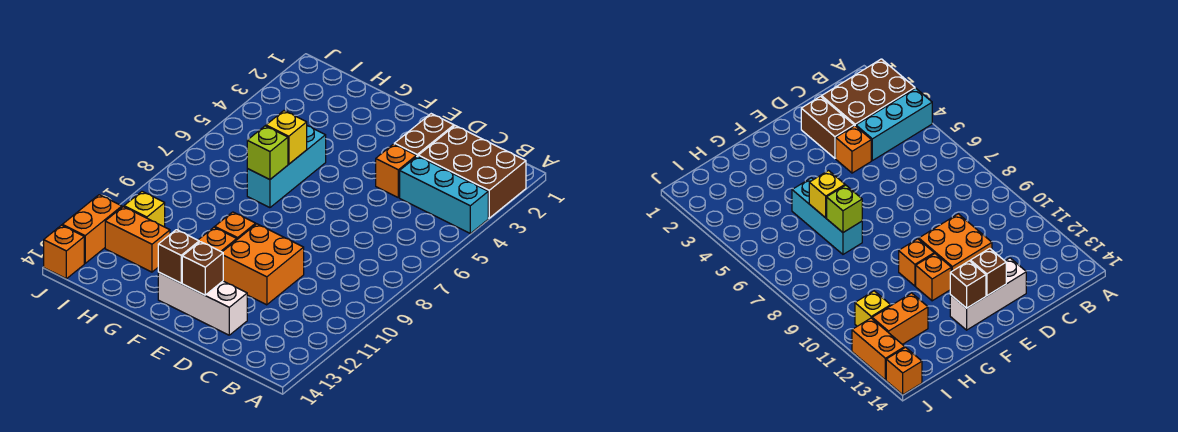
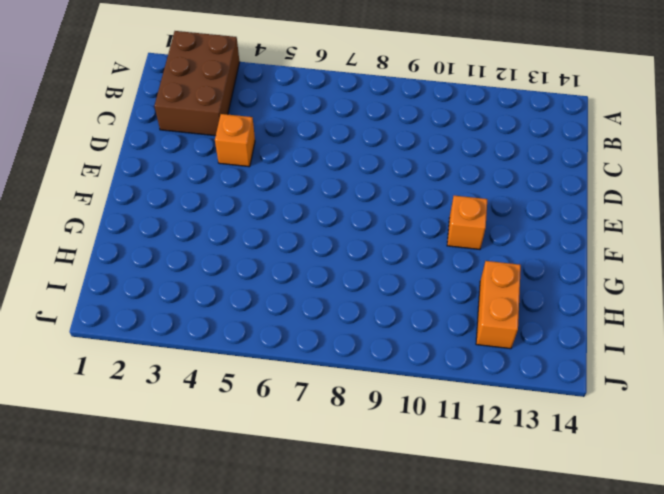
none -> cyan 1x3 brick [400,156,488,233]
none -> brown 1x2 brick [394,114,454,157]
none -> orange 2x2 brick [223,224,304,305]

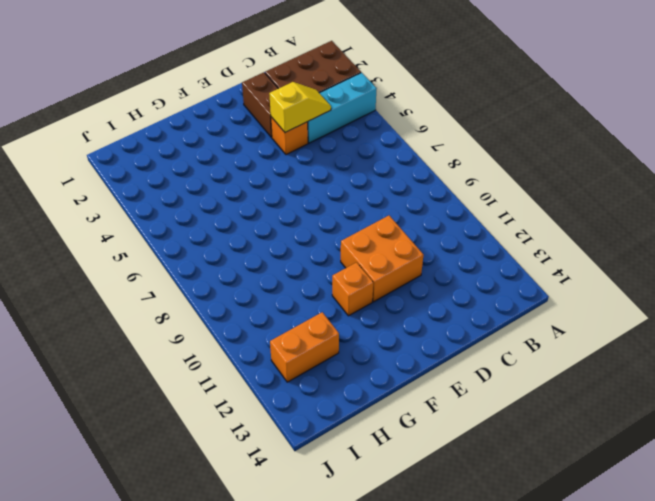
yellow 1x2 slope [269,82,331,132] -> none
none -> white 1x3 brick [158,272,247,335]
none -> orange 1x1 brick [215,212,256,239]
none -> cyan 1x3 brick [247,126,326,208]

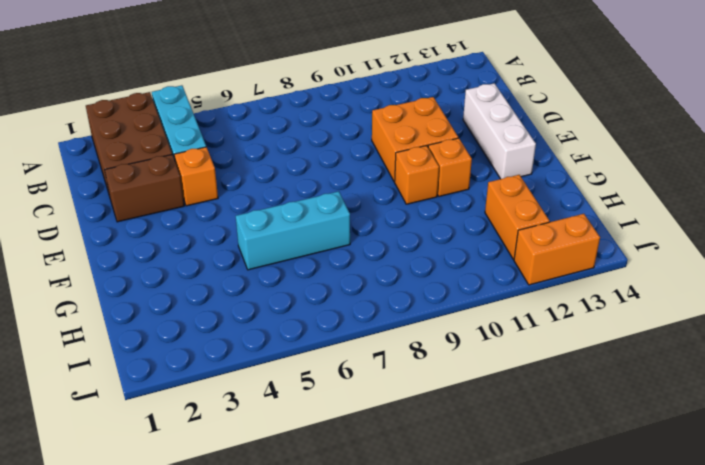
none -> yellow 1x1 brick [124,191,165,227]
none -> orange 1x1 brick [44,225,84,279]
none -> brown 1x1 brick [182,242,223,295]

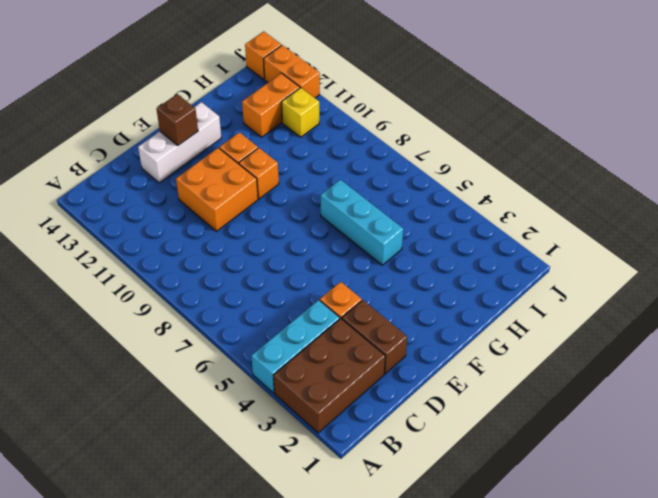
none -> brown 1x1 brick [158,230,199,283]
none -> yellow 1x1 brick [266,111,307,164]
none -> lime 1x1 brick [247,126,288,180]

